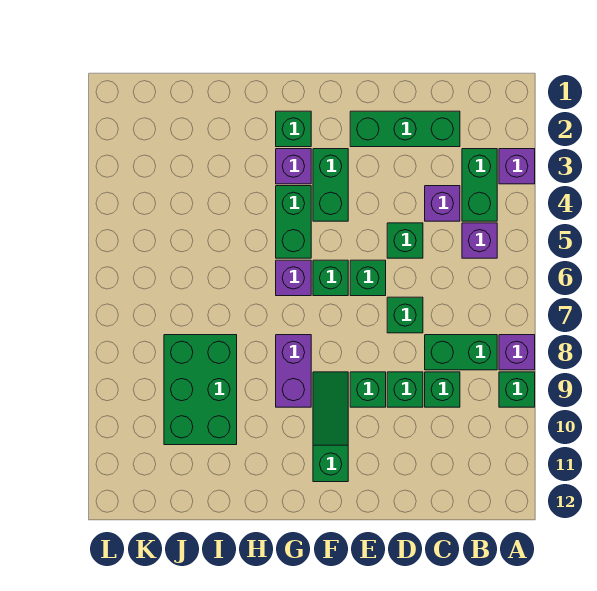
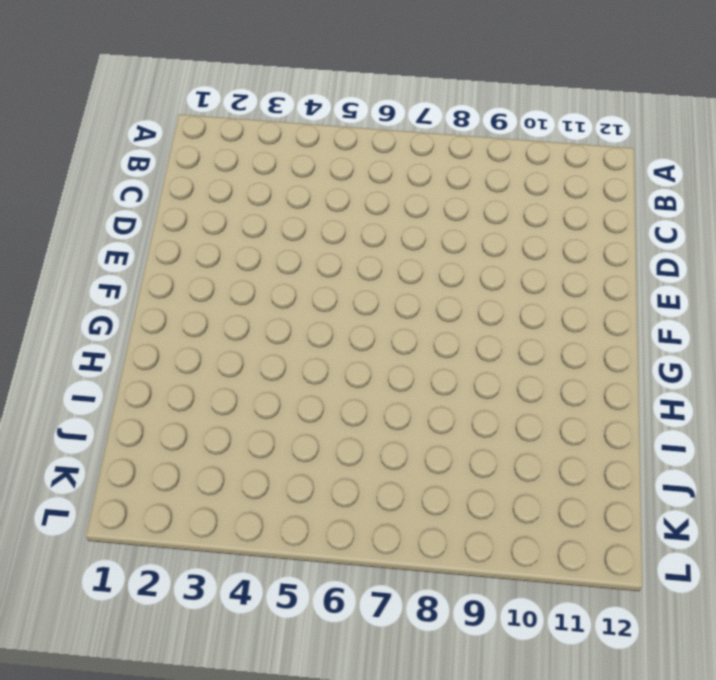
none -> purple 1x1 brick [499,149,535,184]
none -> purple 1x1 brick [499,335,535,370]
none -> green 1x1 brick [499,372,535,407]

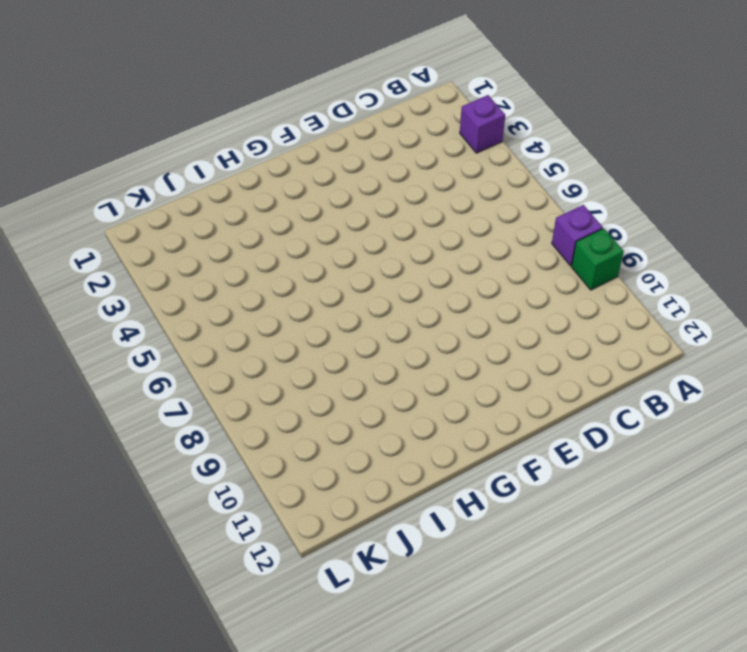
none -> green 1x2 brick [462,149,497,221]
none -> purple 1x1 brick [462,223,497,258]
none -> green 1x2 brick [425,335,497,370]

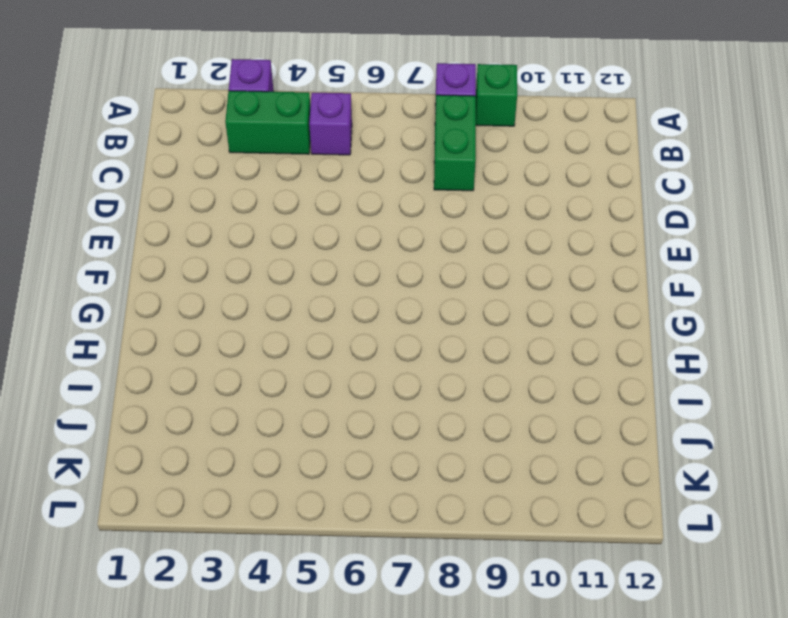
none -> green 1x3 brick [350,111,460,147]
none -> purple 1x1 brick [425,186,460,221]
none -> green 1x1 brick [425,372,460,407]

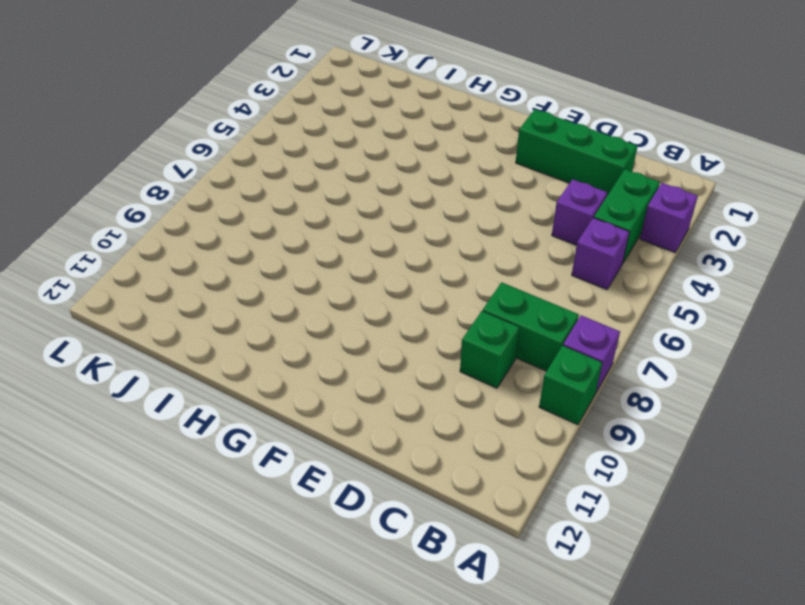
none -> green 1x1 brick [387,223,423,258]
none -> green 1x1 brick [387,297,423,333]
none -> green 1x1 brick [387,372,423,407]

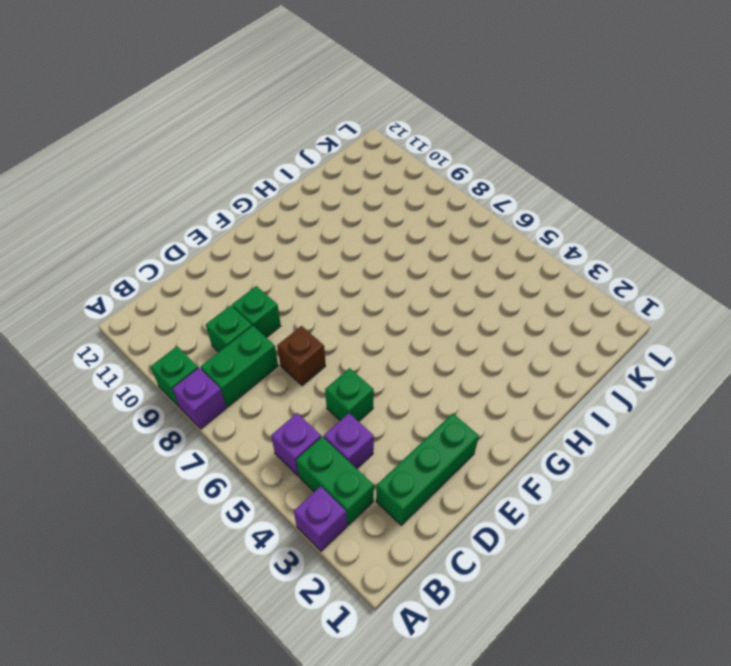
brown 1x1 brick [277,326,326,386] -> green 1x1 brick [387,297,423,333]
none -> green 1x1 brick [350,260,386,296]
none -> green 1x1 brick [350,372,386,407]
none -> green 1x2 brick [313,149,348,221]

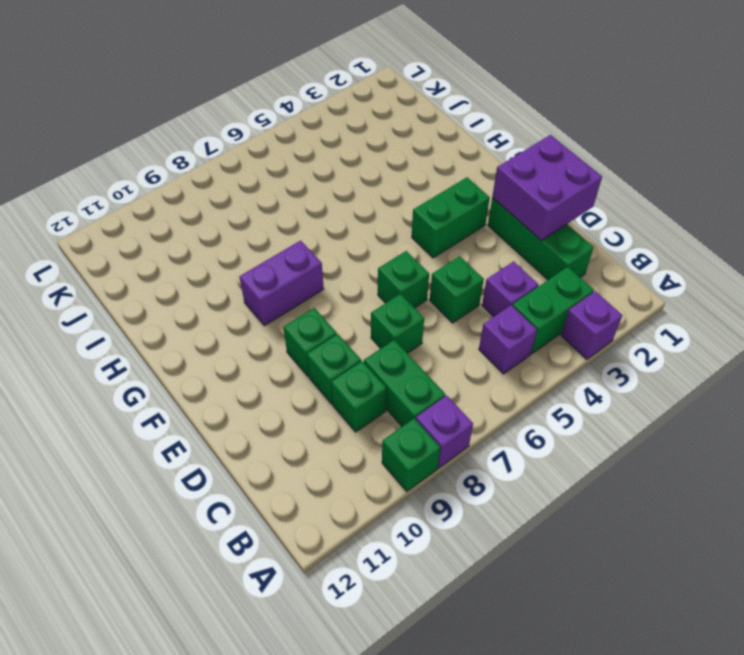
purple 2x2 brick [492,135,602,241] -> none
none -> green 1x1 brick [313,260,348,296]
none -> green 1x3 slope [313,372,348,482]
none -> green 1x1 brick [276,111,311,147]

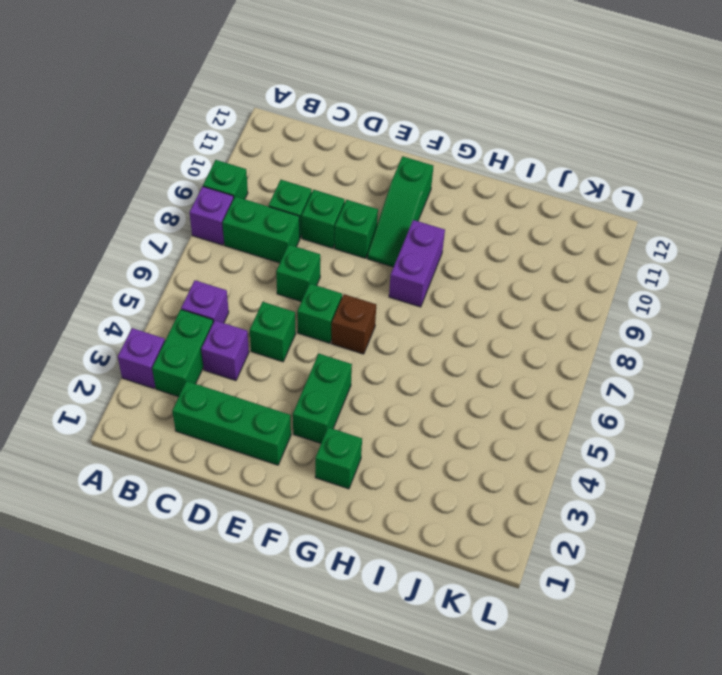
brown 1x1 brick [331,294,376,354] -> green 1x1 brick [313,260,348,296]
none -> purple 1x1 brick [276,149,311,184]
none -> green 1x2 brick [276,186,311,258]
none -> purple 1x1 brick [276,260,311,296]

